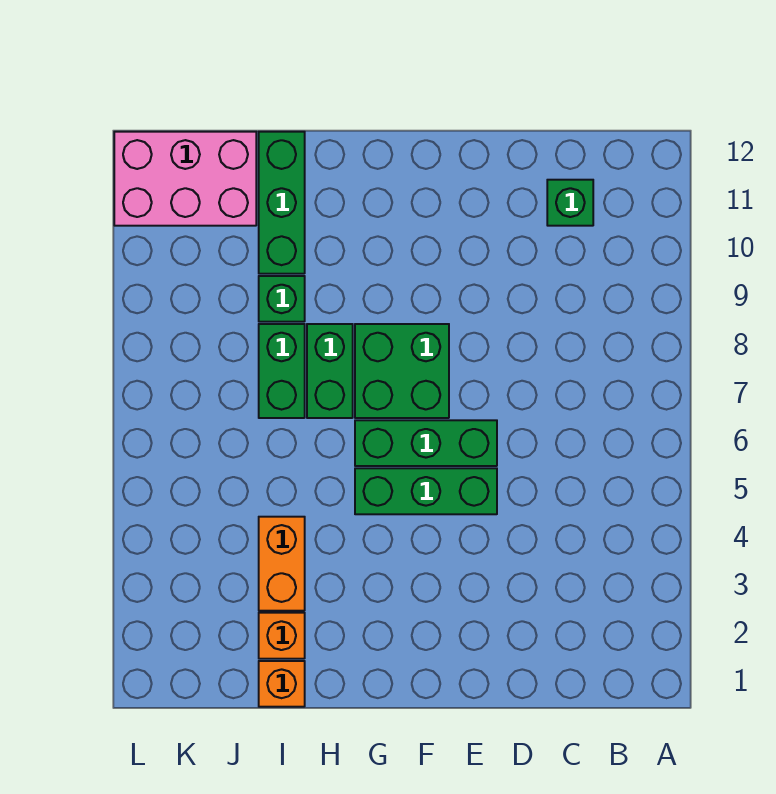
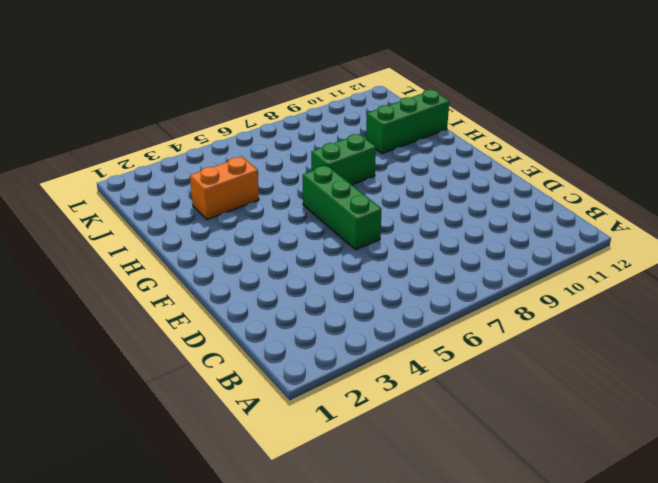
none -> green 1x1 brick [547,180,593,226]
none -> green 1x3 brick [355,468,497,514]
none -> green 2x2 brick [355,324,449,418]

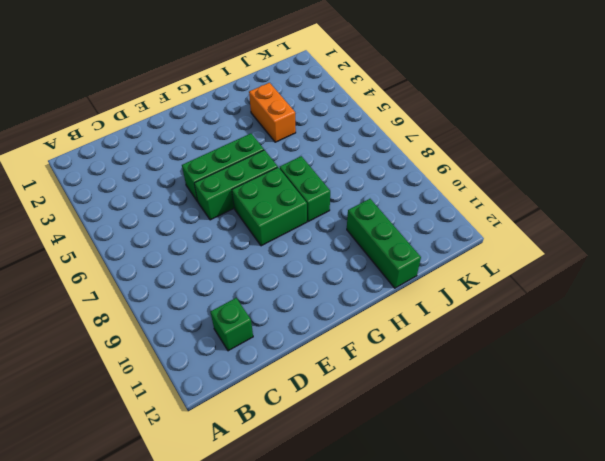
none -> orange 1x1 brick [259,661,305,707]
none -> orange 1x1 brick [259,613,305,659]
none -> green 1x2 brick [259,324,305,418]

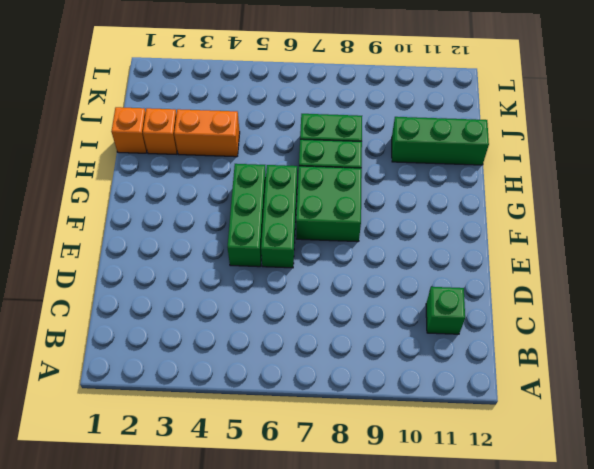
none -> green 1x1 brick [259,276,305,322]
none -> pink 2x3 brick [114,132,256,226]

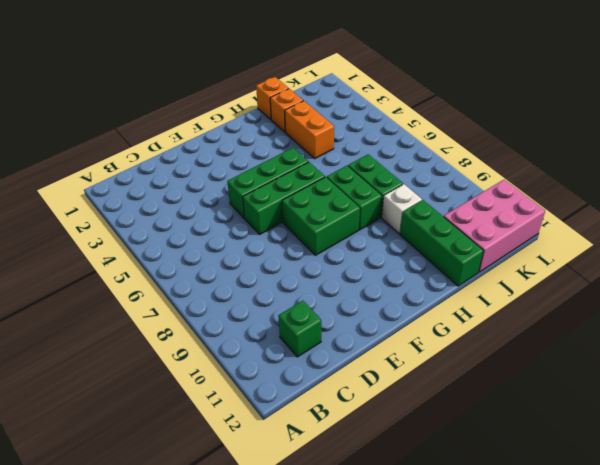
white 1x1 brick [382,184,422,234] -> green 1x1 brick [259,276,305,322]

